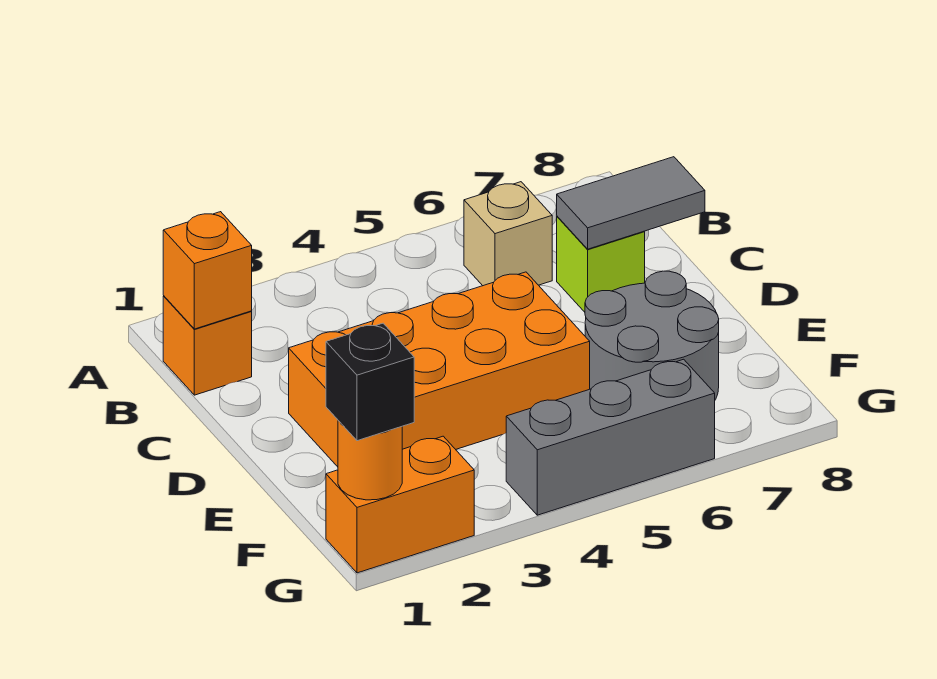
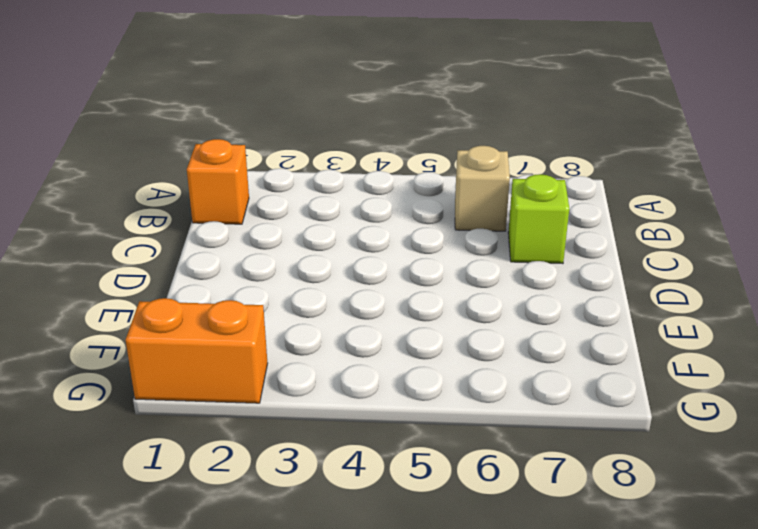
none -> orange 2x4 brick [289,272,590,467]
none -> grey 2x2 round brick [585,271,719,400]

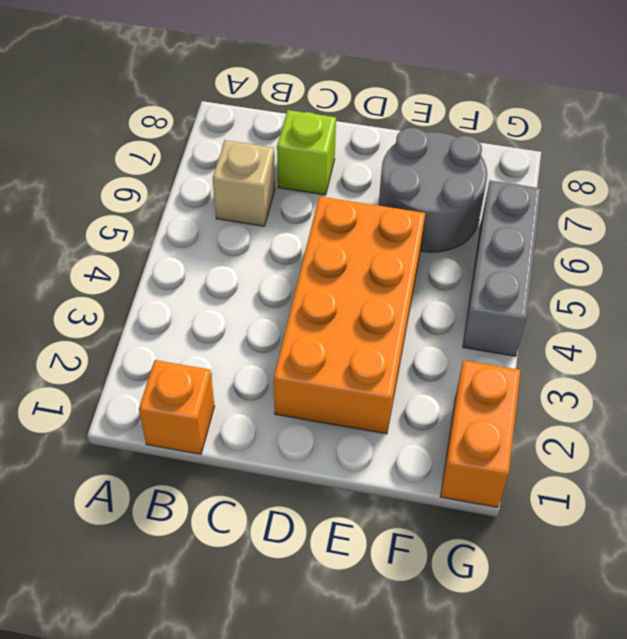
none -> orange 1x1 brick [163,212,252,329]
none -> grey 1x2 tile [557,157,705,249]

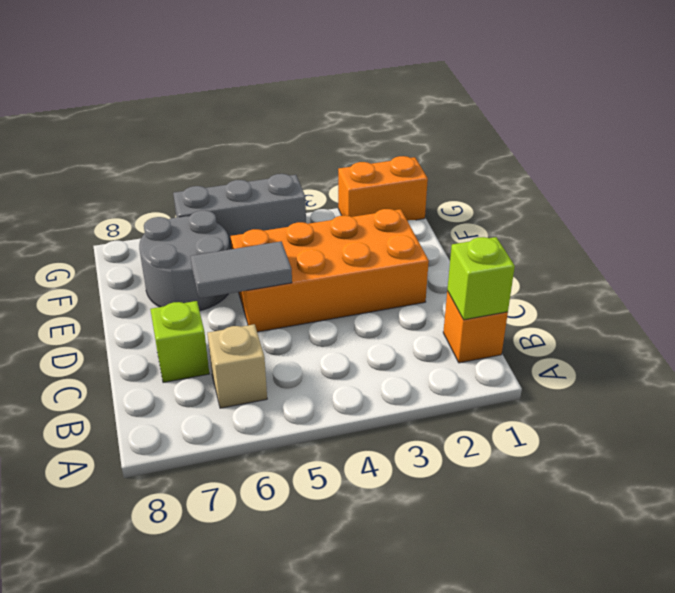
lime 1x1 brick [447,237,515,320] -> orange 1x1 brick [163,212,252,329]
grey 1x2 tile [190,241,292,298] -> grey 1x2 tile moved to [557,157,705,249]
none -> orange 1x1 round brick [338,421,402,500]
none -> black 1x1 brick [326,323,414,441]

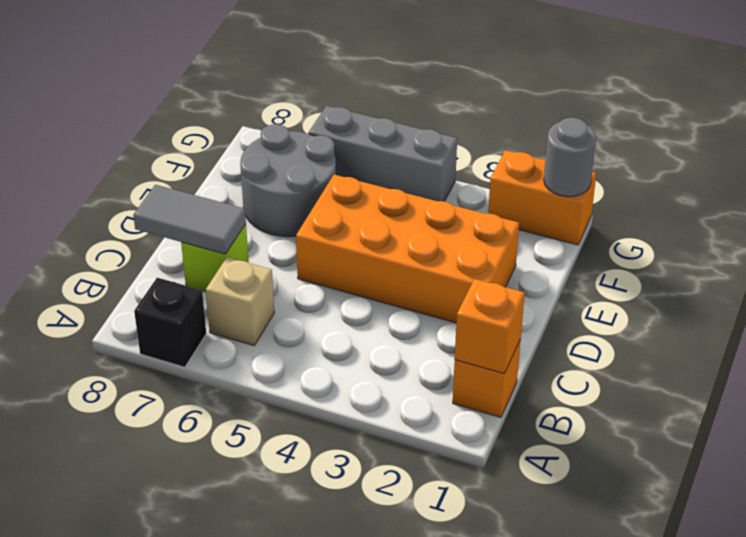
black 1x1 brick [134,278,206,367] -> black 1x1 brick moved to [326,323,414,441]
grey 1x1 round brick [544,118,596,197] -> orange 1x1 round brick [338,421,402,500]

